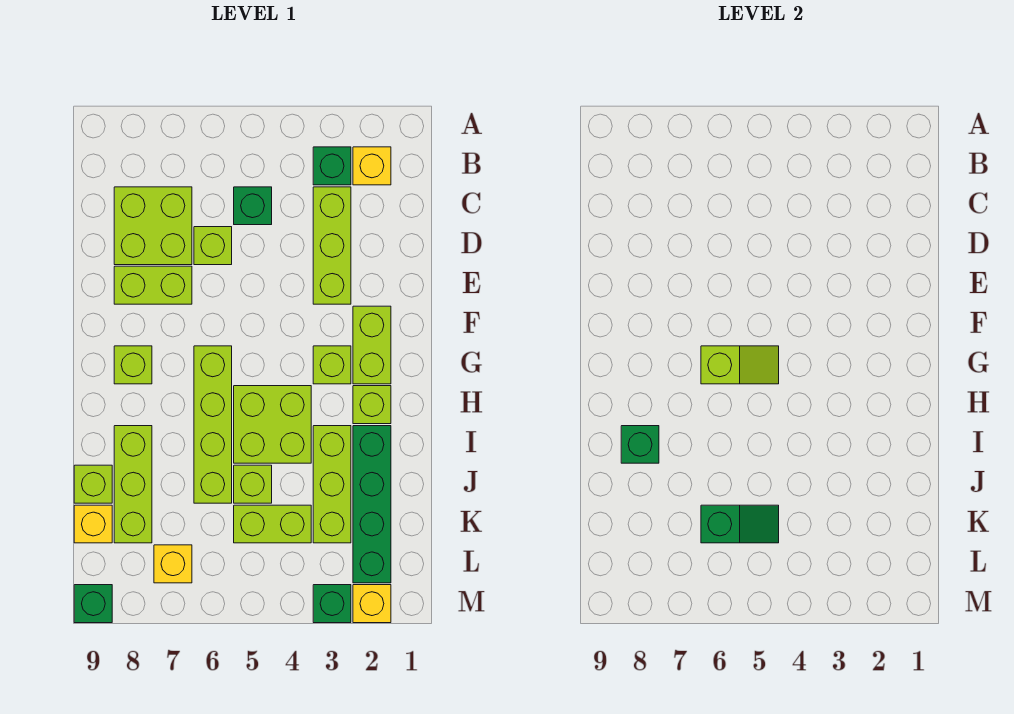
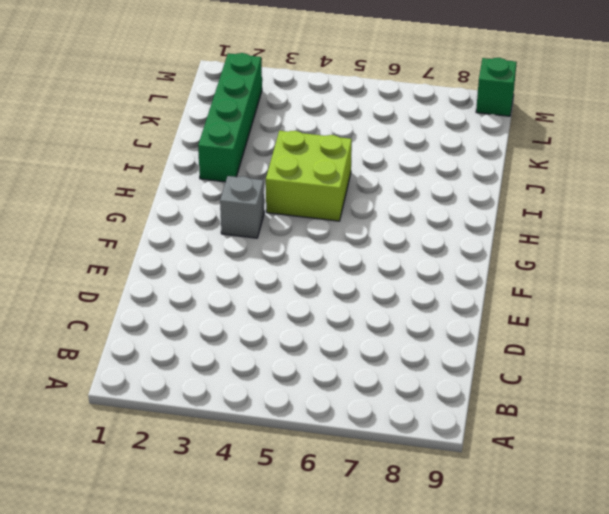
grey 1x1 brick [220,176,264,238] -> lime 1x1 brick [313,346,351,384]
none -> yellow 1x1 brick [353,147,391,185]
none -> green 1x1 brick [313,147,351,185]
none -> lime 1x3 brick [313,187,351,304]

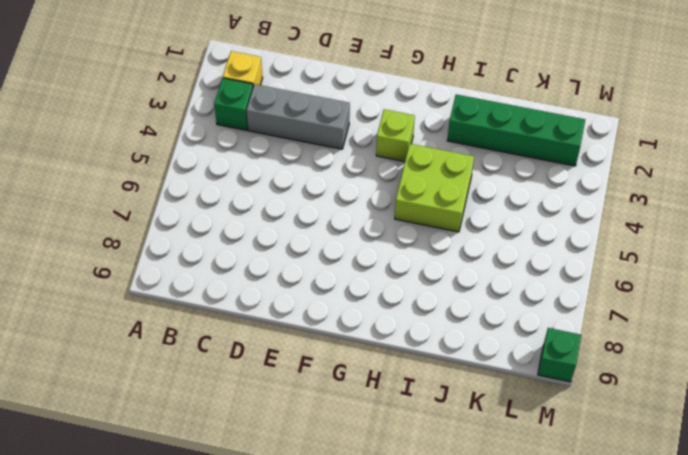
grey 1x3 brick [246,84,350,149] -> lime 1x3 brick [313,187,351,304]
none -> green 1x1 brick [234,187,272,225]
none -> lime 2x2 brick [114,187,192,265]
none -> lime 1x1 brick [194,227,232,265]

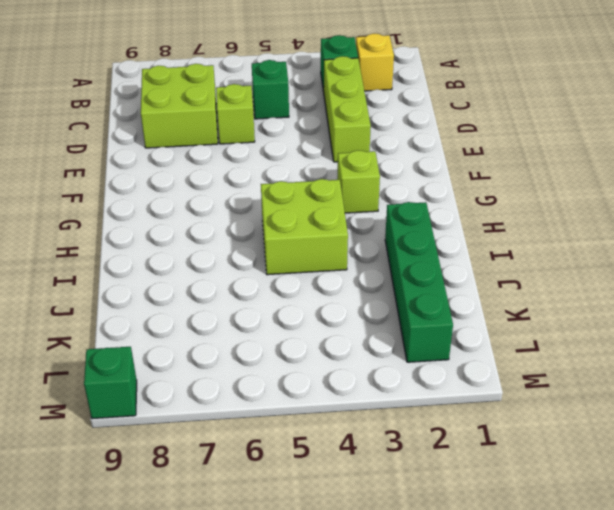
none -> lime 1x2 brick [114,266,192,304]
none -> lime 1x2 brick [353,306,391,384]
none -> lime 1x4 brick [194,346,232,503]

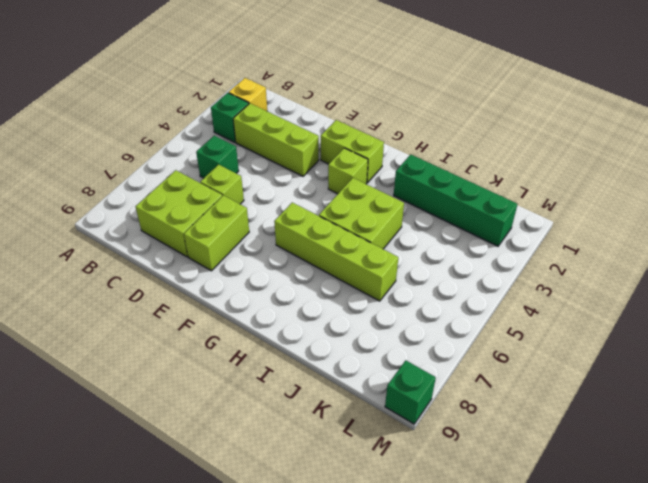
none -> lime 1x1 brick [114,346,152,384]
none -> lime 1x1 brick [353,386,391,424]
none -> lime 1x3 brick [313,426,351,543]

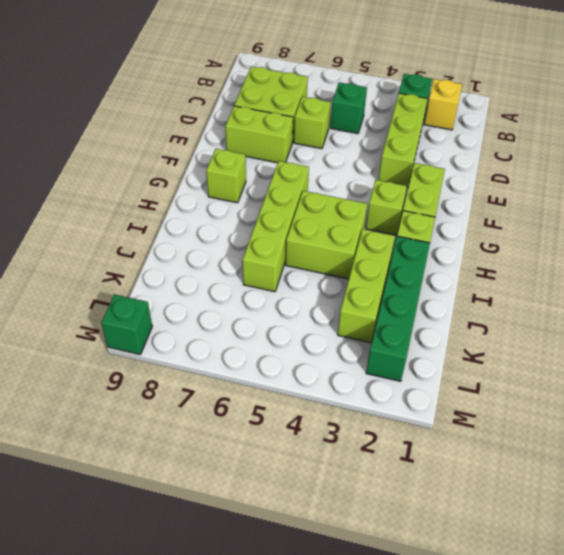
none -> lime 1x3 brick [114,426,152,543]
none -> lime 1x1 brick [234,465,272,503]
none -> lime 1x1 brick [74,465,112,503]

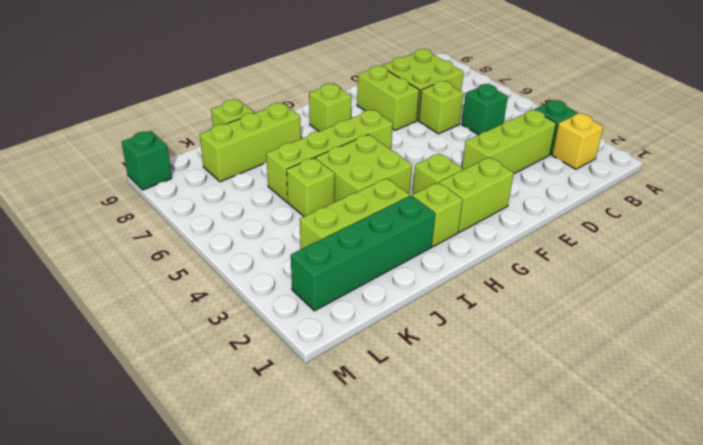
none -> lime 1x2 brick [234,505,311,543]
none -> yellow 1x1 brick [74,505,112,543]
none -> yellow 1x1 brick [154,545,192,583]

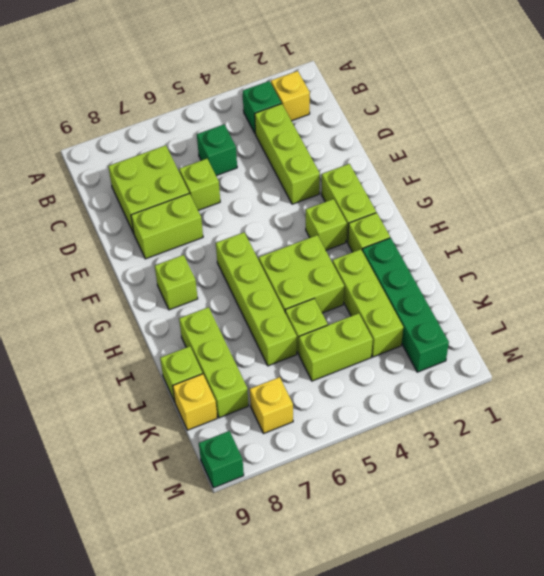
none -> yellow 1x1 brick [353,585,391,623]
none -> green 1x1 brick [313,585,351,623]
none -> lime 1x2 slope [701,346,779,384]

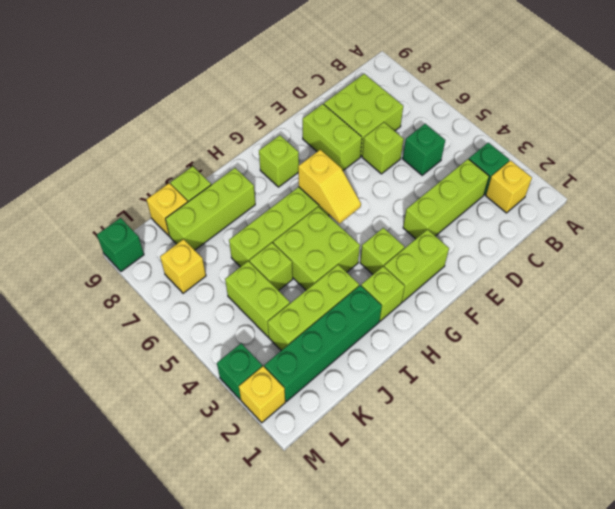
yellow 1x2 slope [298,150,361,224] -> lime 1x2 slope [701,346,779,384]
none -> green 1x1 brick [621,426,659,463]
none -> green 1x2 slope [701,505,779,543]

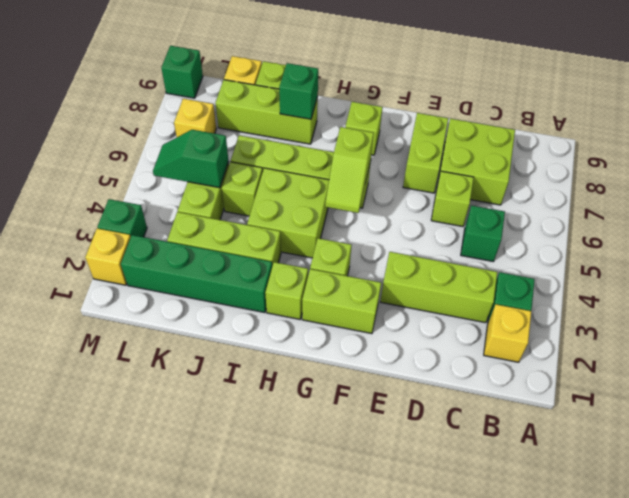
green 1x2 slope [153,130,229,188] -> green 1x2 slope turned to [701,505,779,543]

